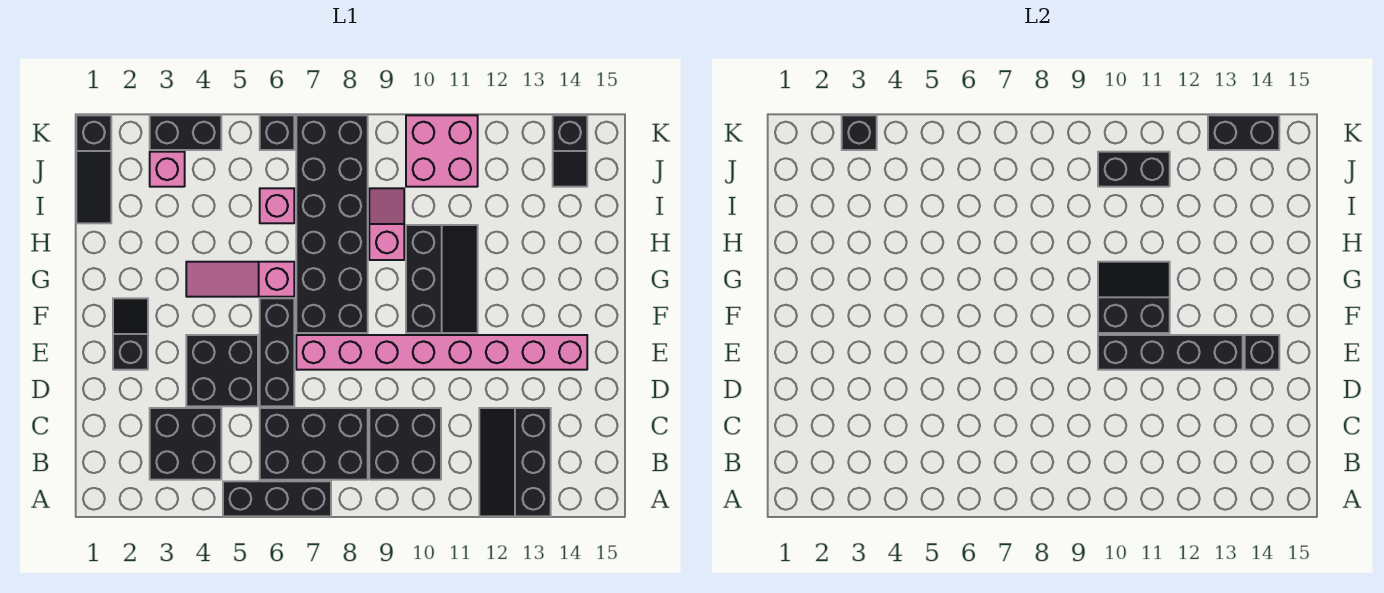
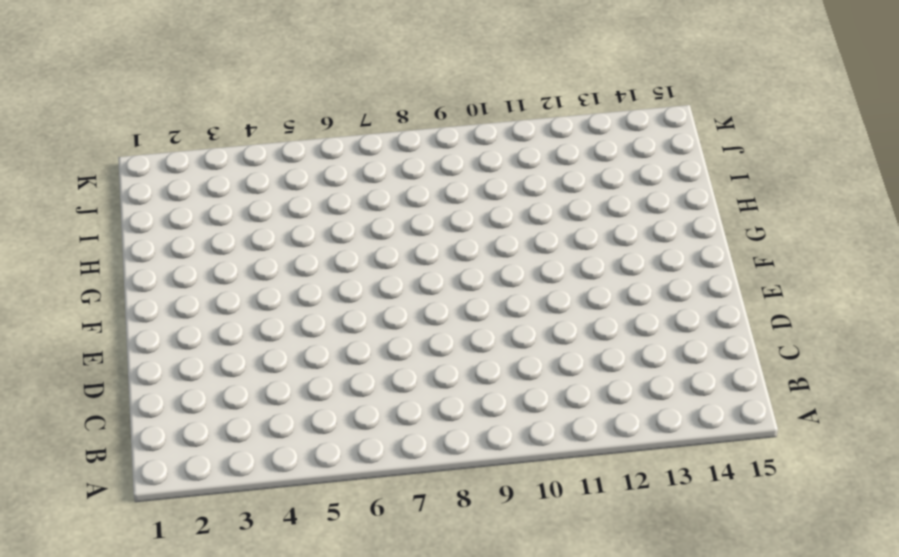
none -> black 1x3 brick [223,481,331,516]
none -> black 2x3 slope [479,408,551,516]
none -> black 2x2 brick [150,408,221,480]

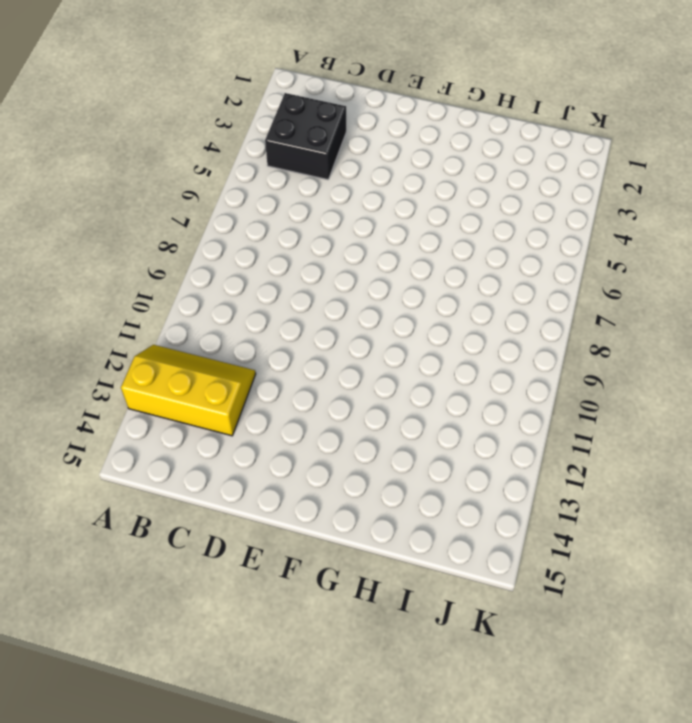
yellow 2x3 slope [121,345,256,436] -> black 2x3 slope [479,408,551,516]
none -> black 1x3 brick [223,481,331,516]
none -> black 2x3 brick [260,408,368,480]
none -> black 2x2 brick [369,408,441,480]

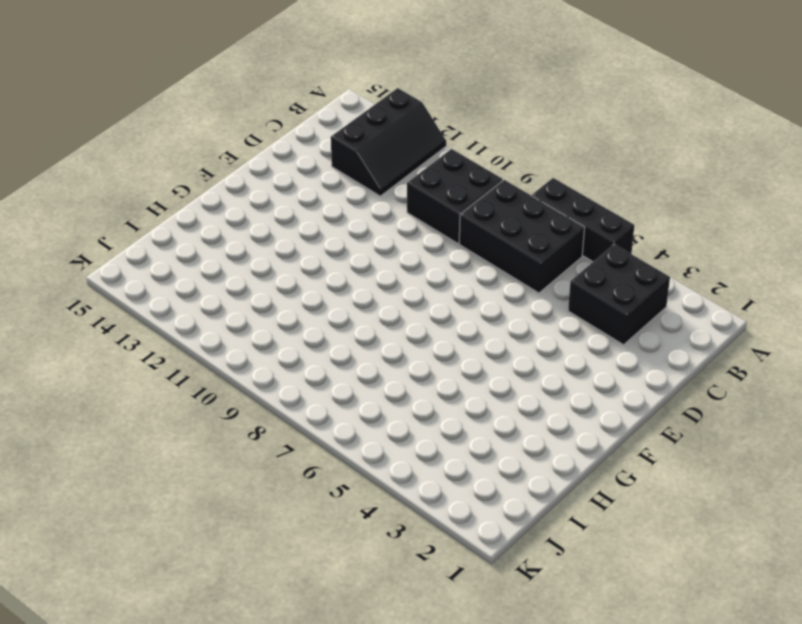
none -> black 2x2 brick [186,335,258,406]
none -> black 1x3 brick [260,298,294,406]
none -> black 1x2 slope [113,298,148,370]

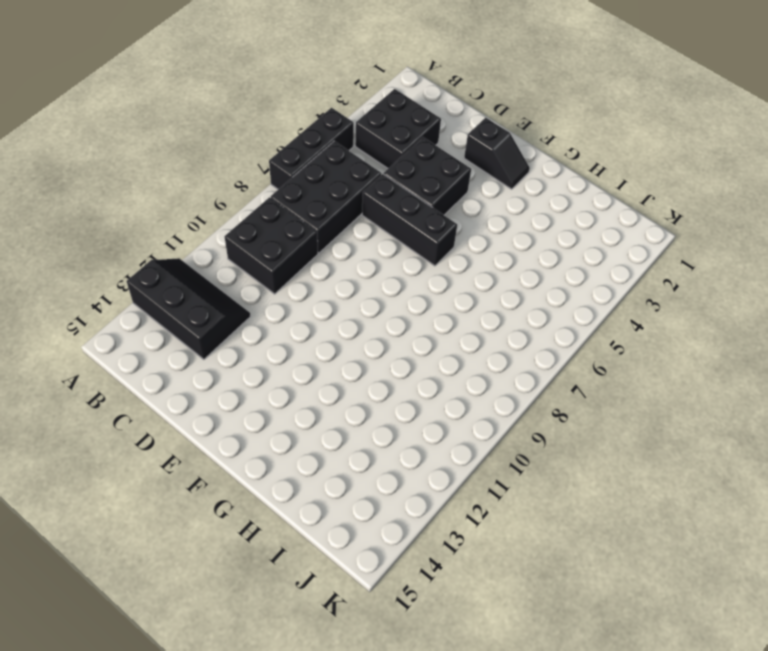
none -> pink 1x8 brick [296,335,587,370]
none -> black 2x6 brick [296,115,368,333]
none -> black 2x3 slope [406,225,478,333]

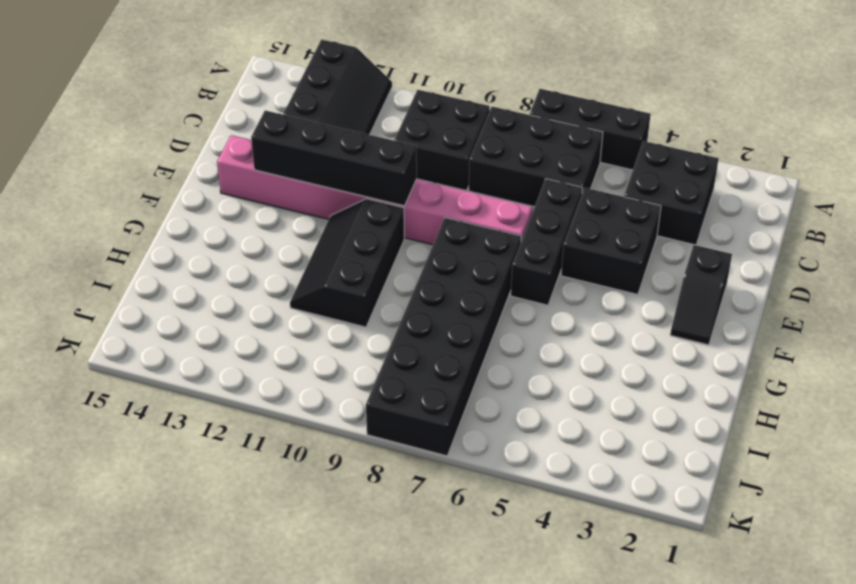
none -> pink 1x3 slope [186,262,294,297]
none -> pink 1x2 slope [369,188,404,260]
none -> black 1x3 slope [76,115,111,223]

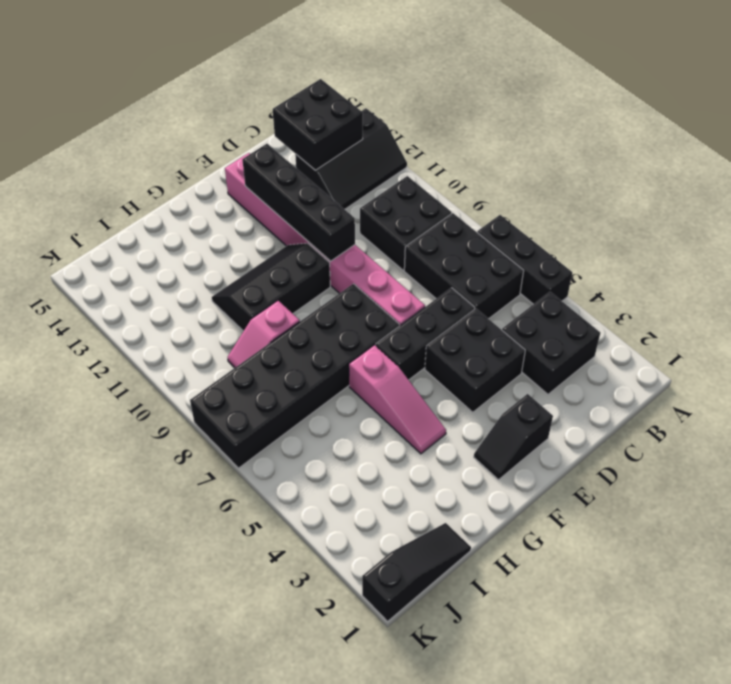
black 2x2 brick [273,79,363,170] -> none
none -> pink 1x1 brick [260,188,294,223]
none -> pink 1x1 brick [150,152,185,187]
none -> pink 2x2 brick [406,115,478,187]

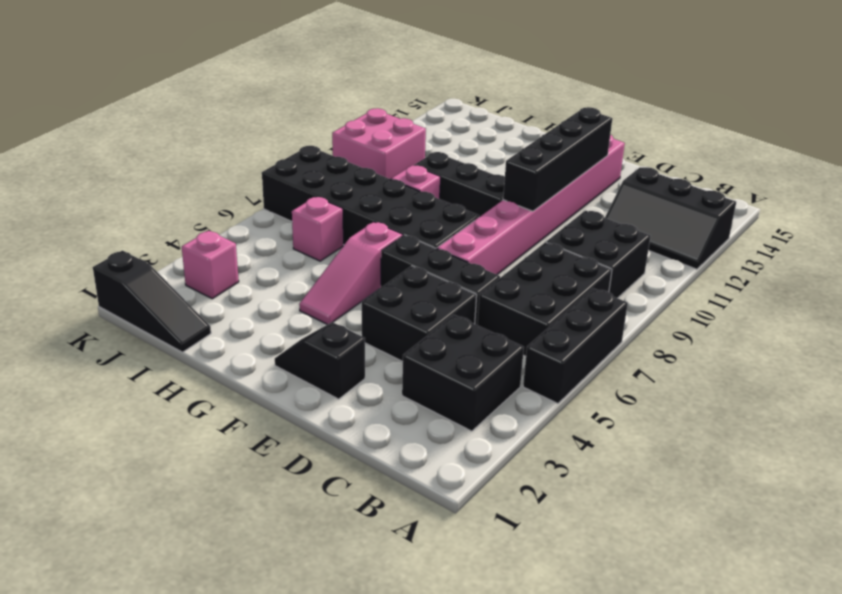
none -> black 1x2 slope [553,115,587,187]
none -> black 1x2 brick [150,115,221,150]
none -> black 1x1 brick [260,115,294,150]

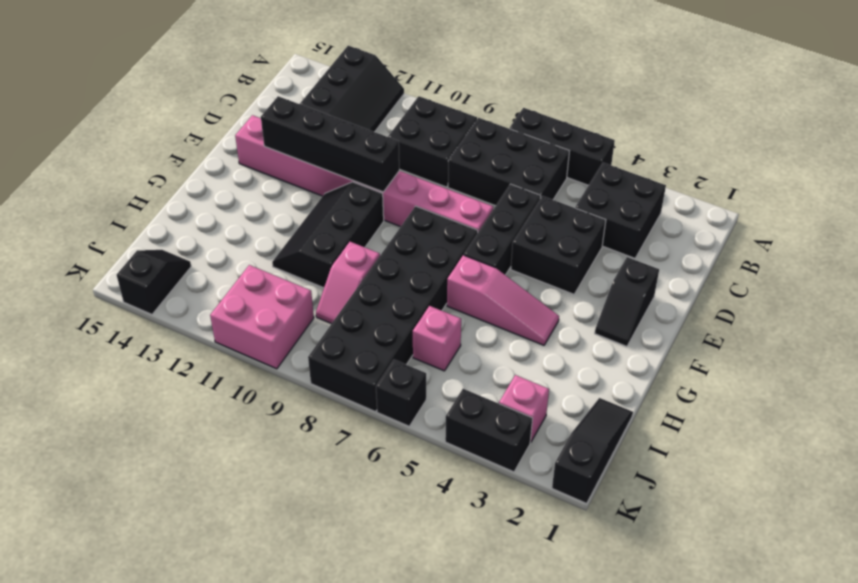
none -> black 1x1 brick [1245,335,1279,370]
none -> black 2x2 slope [1098,262,1170,333]
none -> black 1x2 brick [1098,152,1170,187]

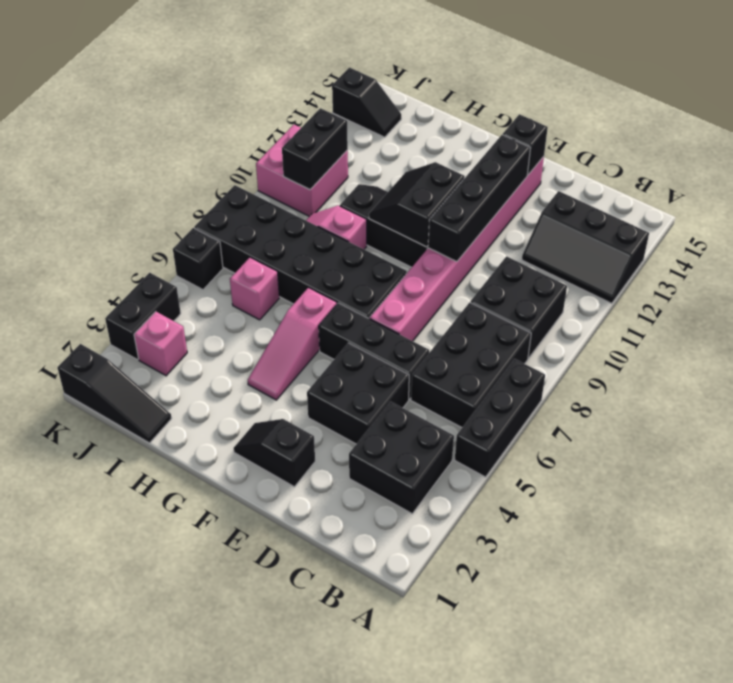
none -> black 1x1 brick [842,115,877,150]
none -> black 1x2 brick [1208,115,1279,150]

